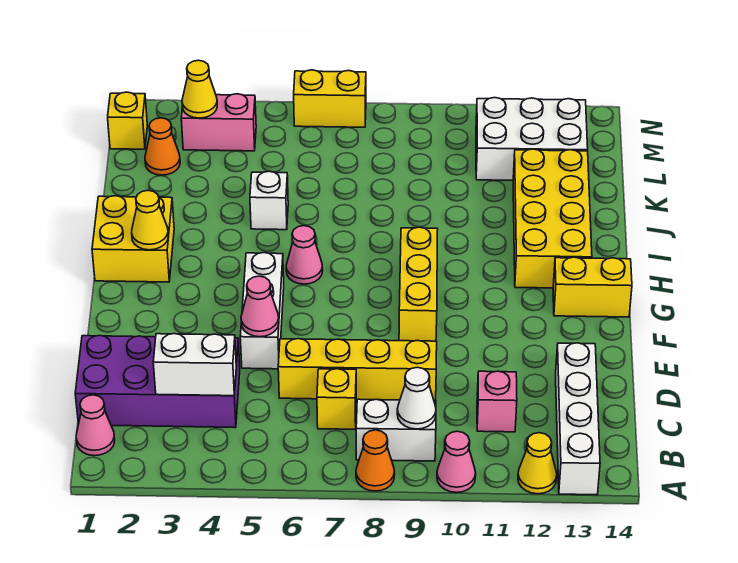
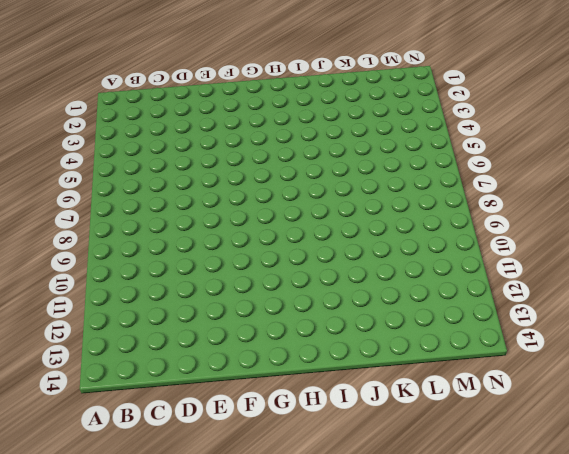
none -> orange 1x1 cone [356,430,395,491]
none -> pink 1x1 cone [437,431,476,492]
none -> yellow 1x1 cone [518,433,557,494]

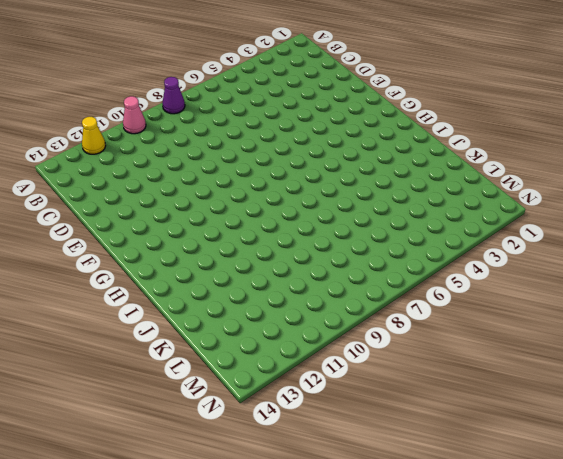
purple 1x1 cone [162,77,185,114] -> orange 1x1 cone [356,430,395,491]
none -> white 1x4 brick [556,343,600,495]
none -> pink 1x1 cone [76,395,115,456]
none -> white 1x2 brick [356,399,436,461]

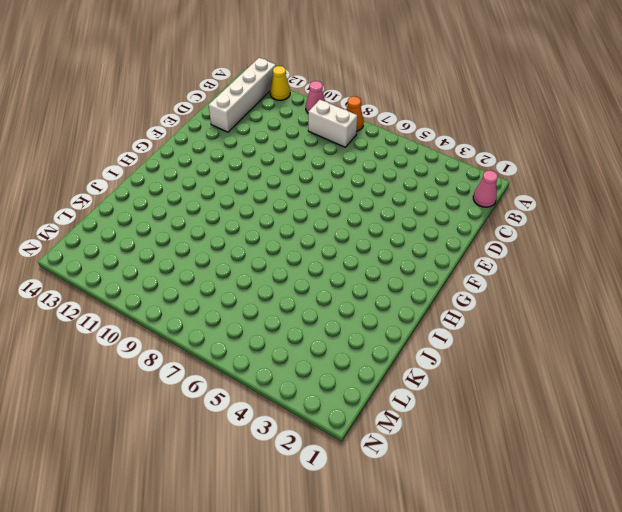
none -> purple 2x4 brick [75,335,240,428]
none -> yellow 1x1 brick [317,369,356,429]
none -> pink 1x1 brick [477,371,517,432]

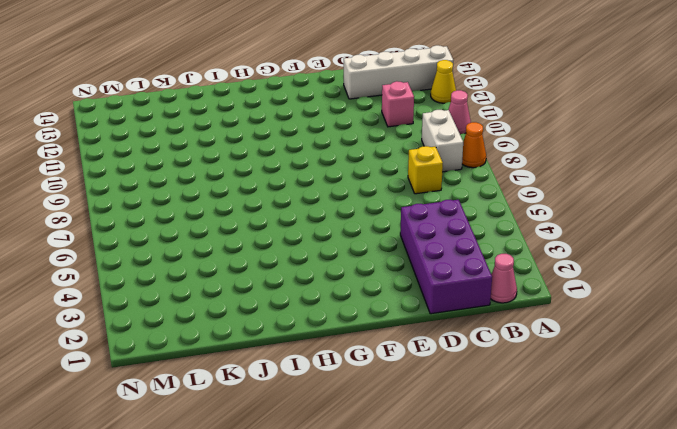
none -> yellow 1x4 brick [278,339,437,401]
none -> white 1x3 brick [240,253,284,369]
none -> yellow 1x3 brick [399,227,438,341]

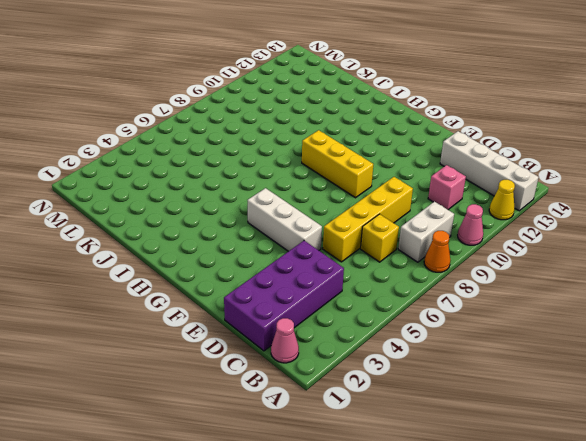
none -> yellow 1x2 brick [553,257,632,317]
none -> yellow 2x2 brick [92,196,174,282]
none -> pink 1x1 cone [286,226,323,284]

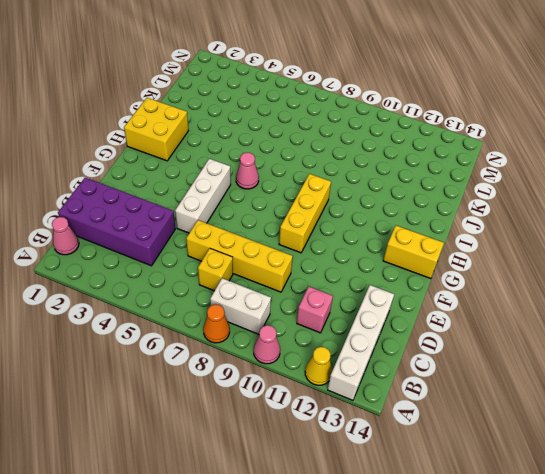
none -> yellow 2x4 brick [513,149,592,288]
none -> white 1x1 brick [250,171,288,230]
none -> orange 1x1 cone [145,118,180,175]

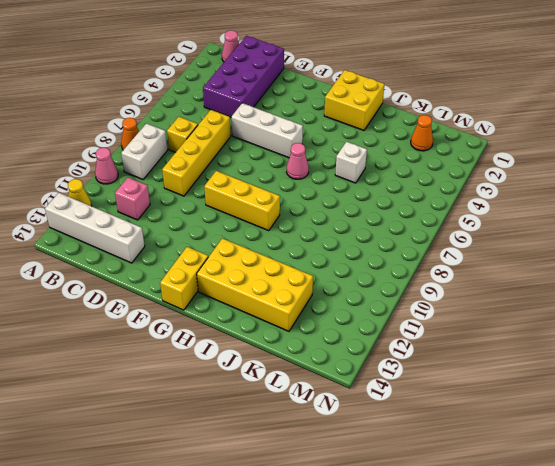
none -> white 2x3 brick [476,98,588,180]
none -> yellow 1x1 brick [108,92,147,149]
none -> pink 1x2 brick [181,94,256,151]

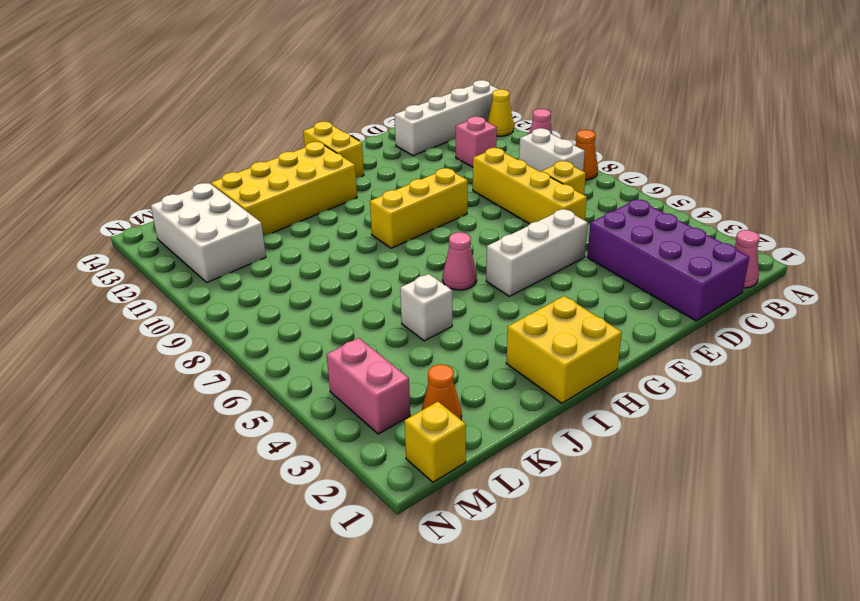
none -> yellow 1x2 brick [294,70,366,127]
none -> white 1x1 cone [397,367,436,429]
none -> white 1x2 brick [153,334,236,396]

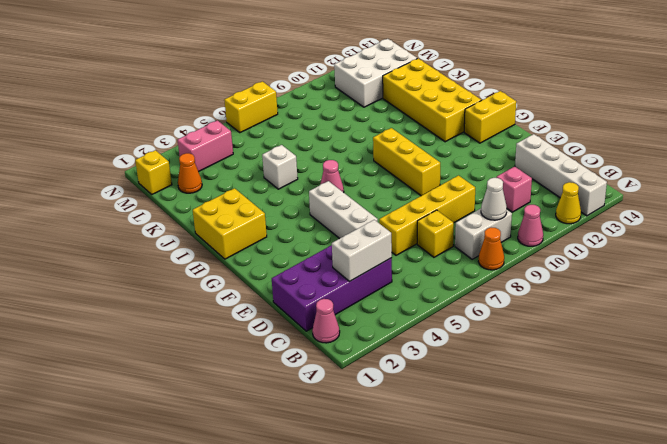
none -> pink 1x1 cone [241,276,279,337]
none -> yellow 1x1 cone [132,190,168,250]
none -> yellow 1x1 cone [182,60,217,118]

